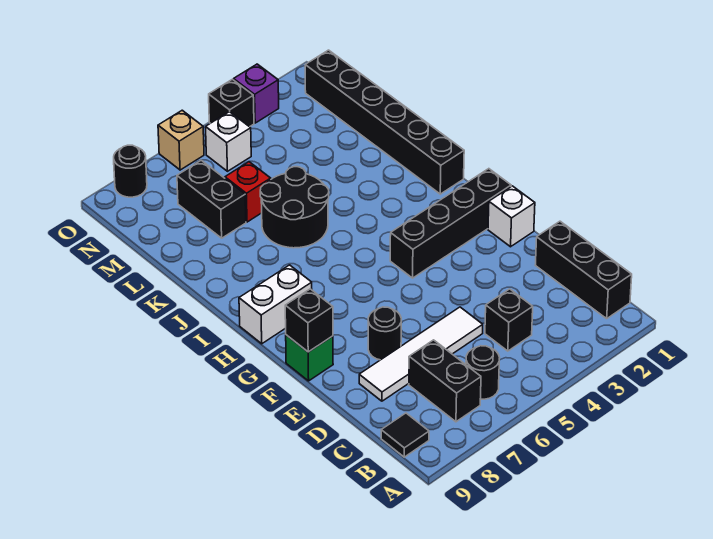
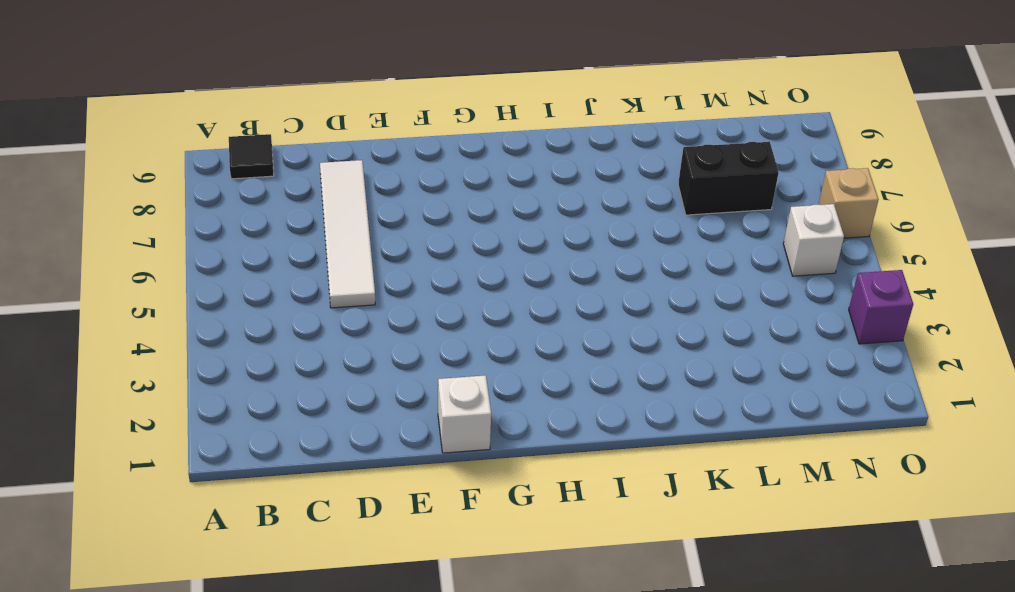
none -> black 1x3 brick [536,221,632,319]
none -> black 1x1 round brick [466,346,500,399]
none -> black 1x2 brick [409,340,481,422]

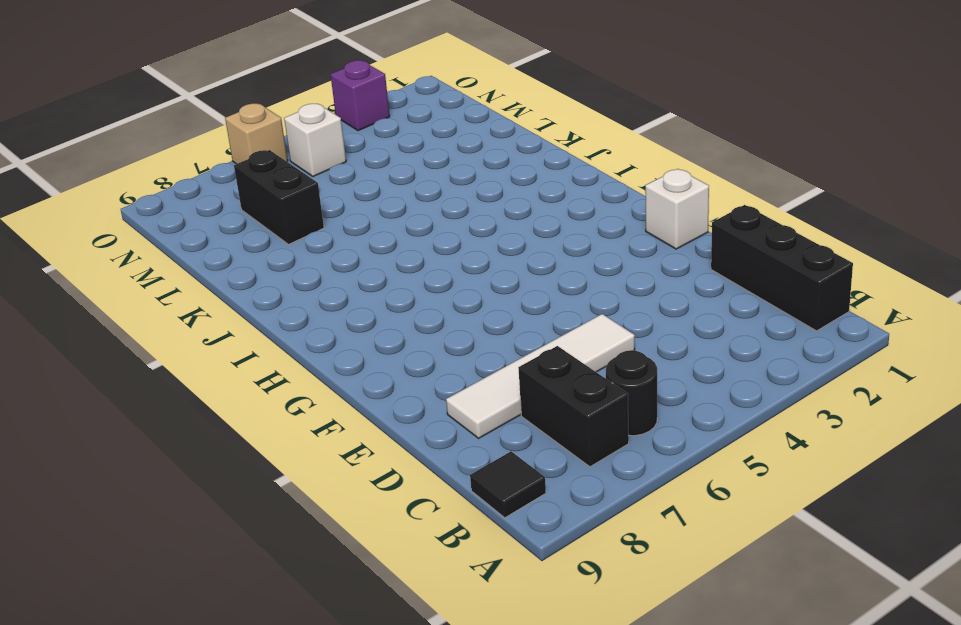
none -> black 1x1 brick [485,289,533,351]
none -> black 1x1 round brick [368,307,401,360]
none -> green 1x1 brick [286,335,333,381]

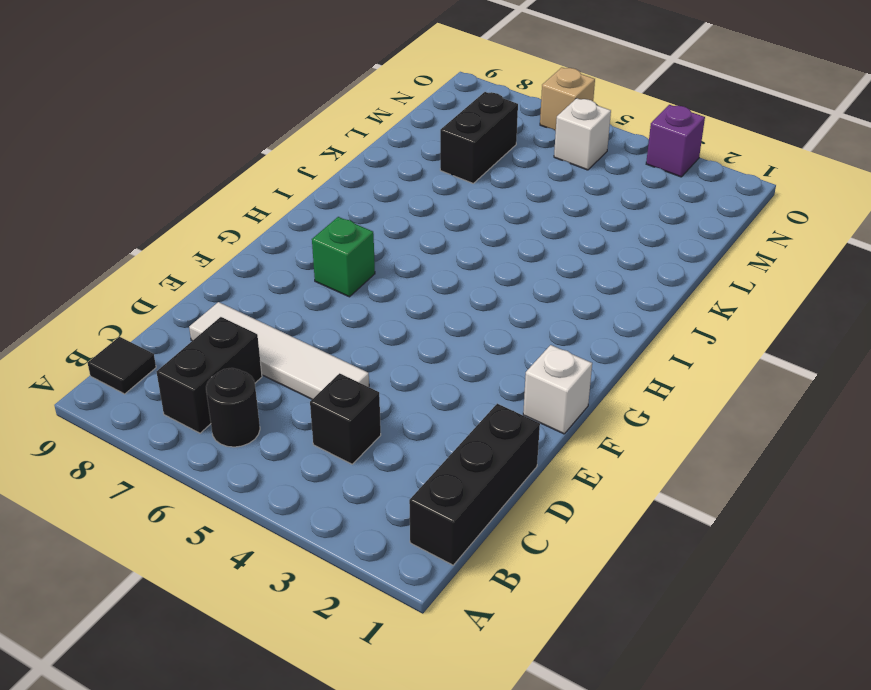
green 1x1 brick [312,217,375,297] -> green 1x1 brick moved to [286,335,333,381]
none -> black 1x1 round brick [368,307,401,360]
none -> black 1x4 brick [390,169,511,278]
none -> white 1x2 brick [239,265,312,344]

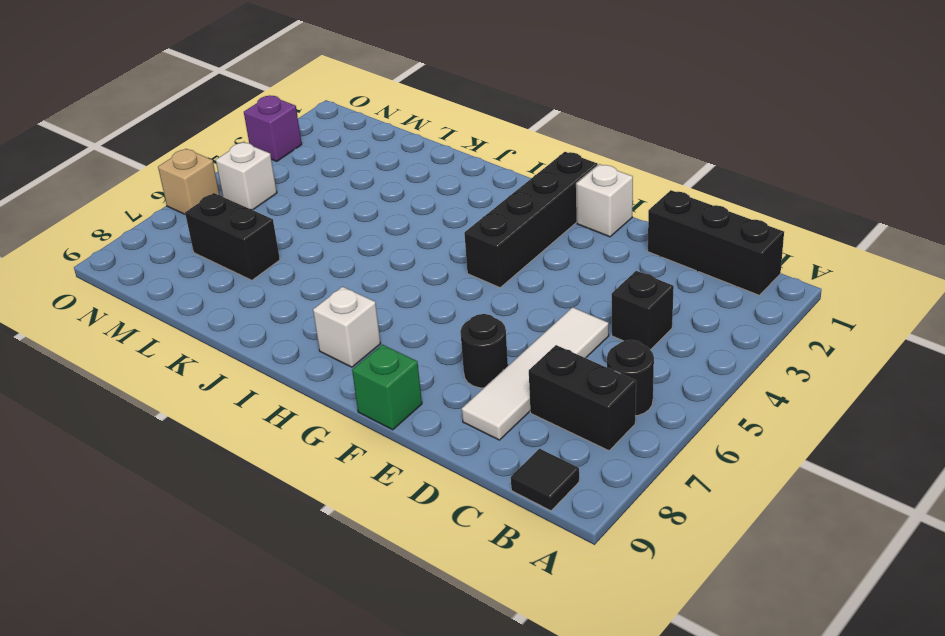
white 1x1 brick [313,287,381,367] -> white 1x2 brick [239,265,312,344]
none -> black 1x6 brick [305,50,464,194]
none -> black 2x2 round brick [260,167,329,248]
none -> red 1x1 brick [225,162,271,222]

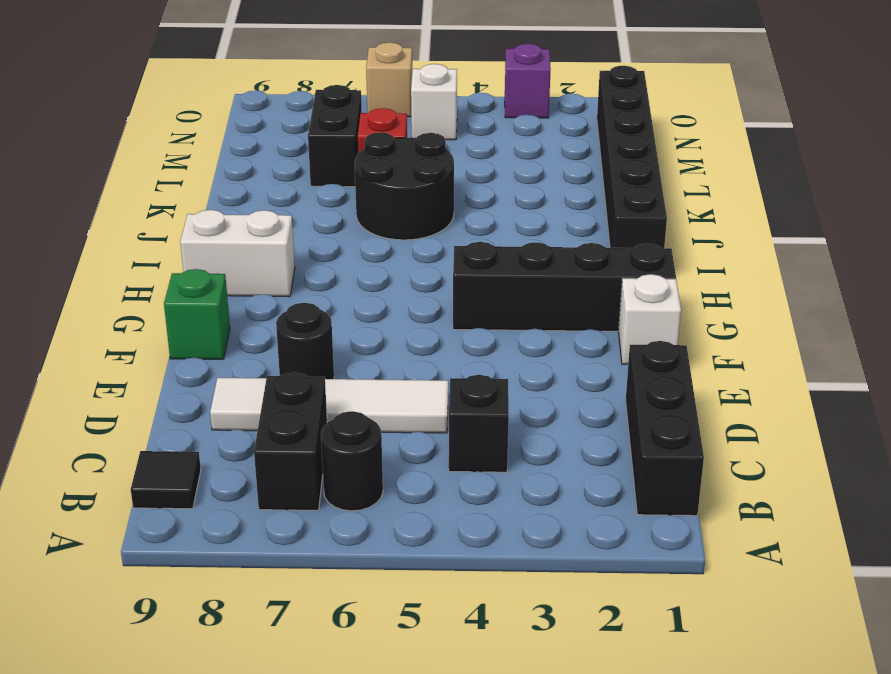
none -> black 1x1 brick [209,79,254,127]
none -> black 1x1 round brick [114,145,147,197]
none -> black 1x1 brick [285,289,333,352]

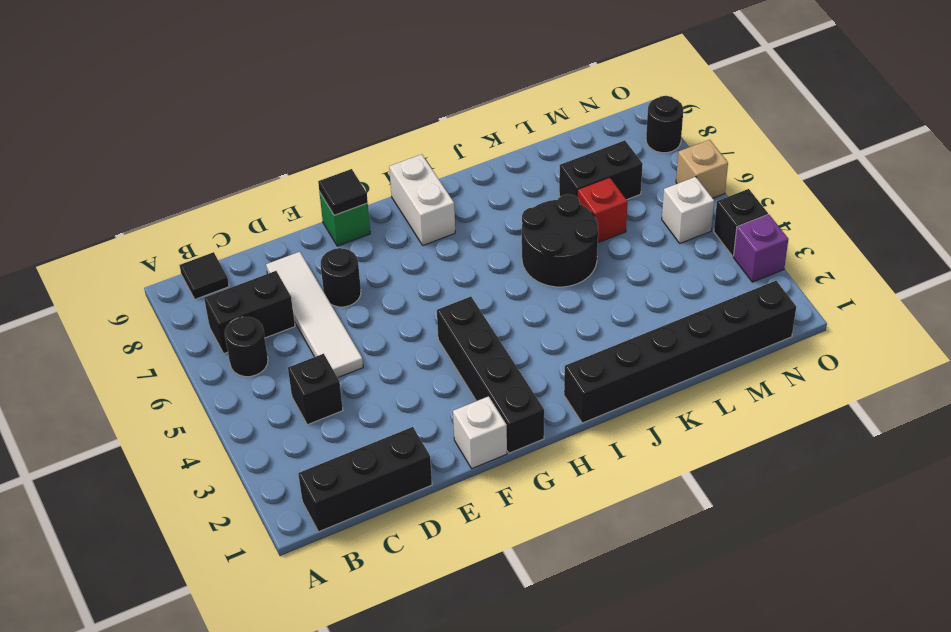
black 1x1 tile [318,169,368,215] -> black 1x1 brick [285,289,333,352]

